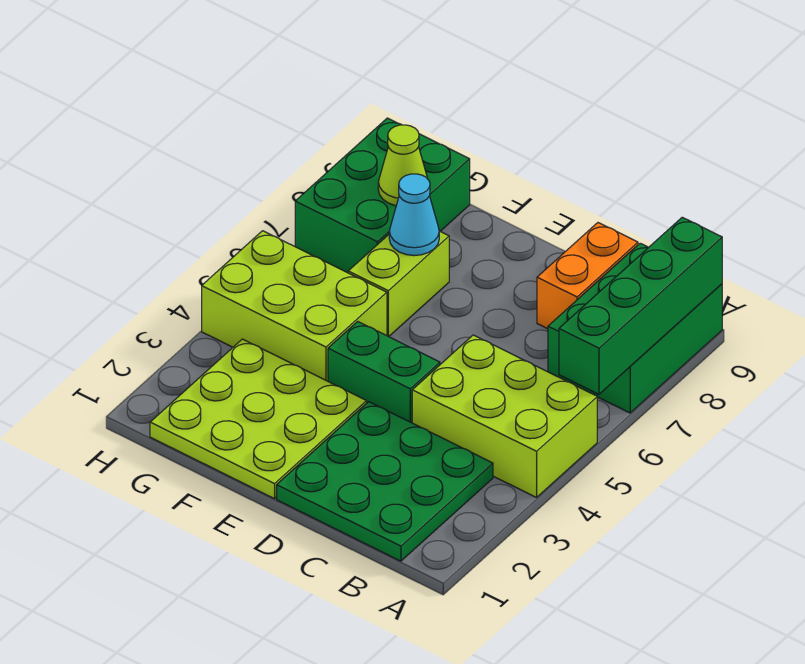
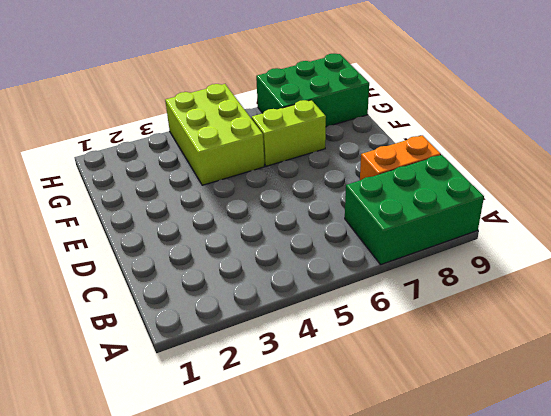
none -> lime 2x3 brick [412,335,597,498]
none -> green 3x3 plate [277,402,493,561]
none -> green 1x2 brick [328,322,440,423]

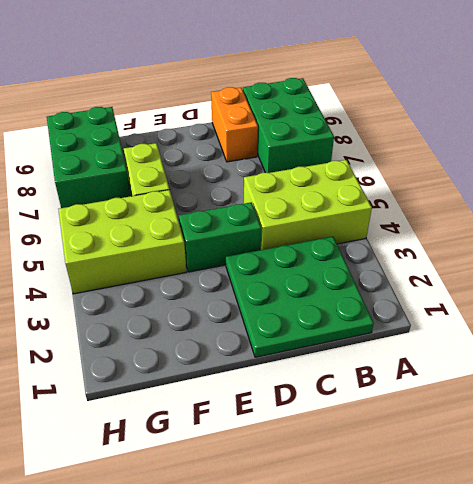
none -> lime 3x3 plate [150,339,367,499]
none -> green 1x4 brick [559,217,722,394]
none -> cyan 1x1 cone [389,174,439,256]

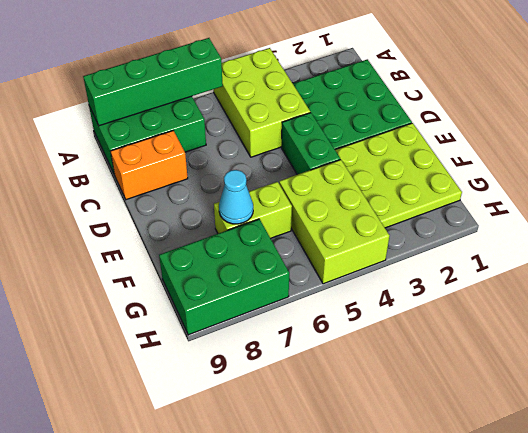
none -> lime 1x1 cone [378,125,428,206]

